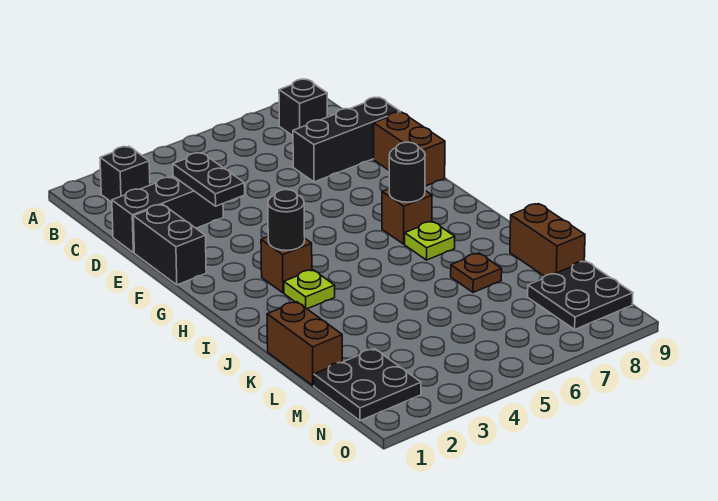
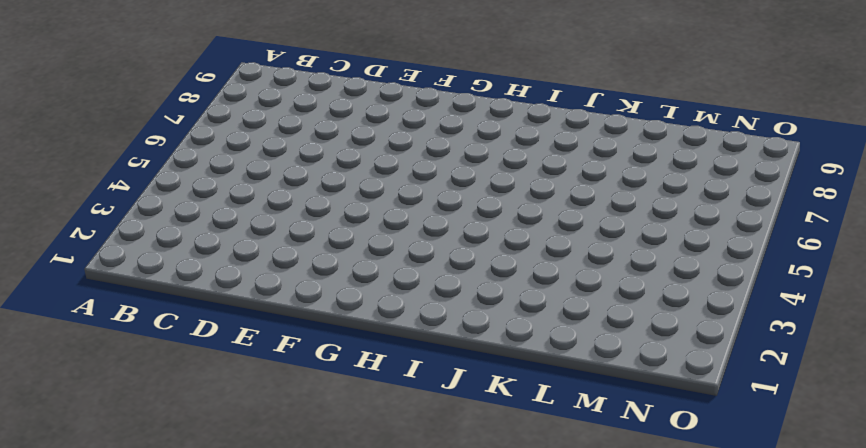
none -> black 1x1 brick [100,147,150,202]
none -> black 1x1 brick [279,79,327,136]
none -> black 1x3 brick [112,176,223,253]

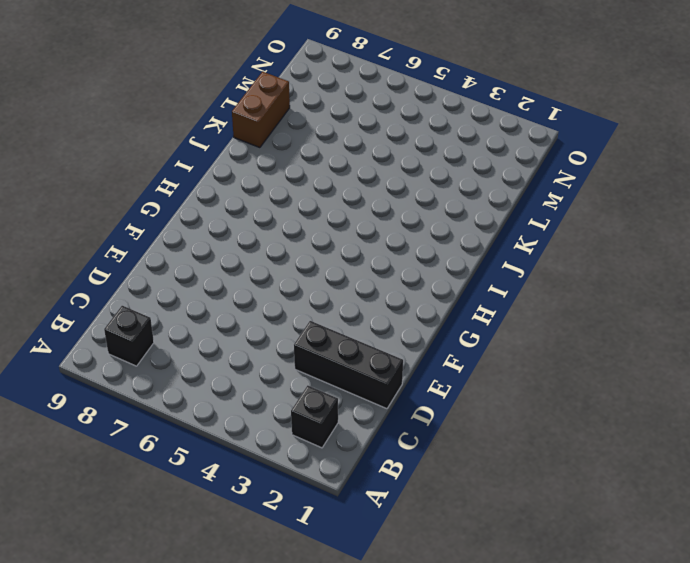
none -> black 1x3 brick [293,97,400,182]
none -> black 1x2 brick [133,204,206,285]
none -> brown 1x2 brick [374,112,445,186]

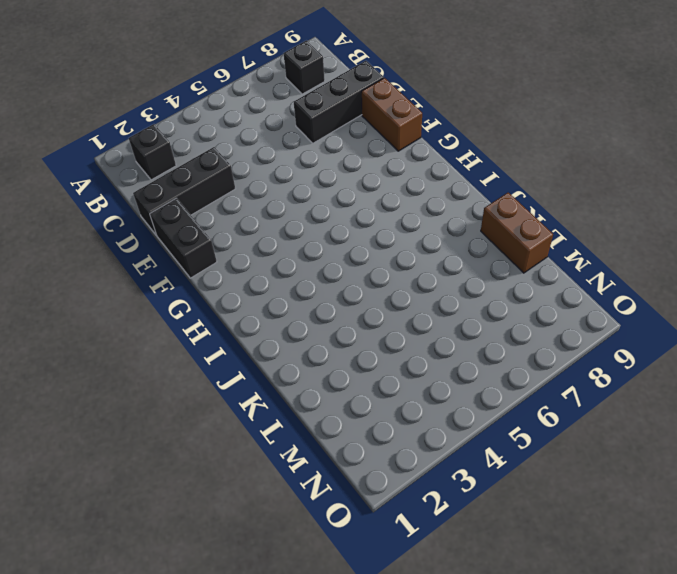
none -> brown 1x1 brick [261,237,312,293]
none -> brown 1x1 brick [382,189,432,244]
none -> lime 1x1 plate [284,270,335,309]

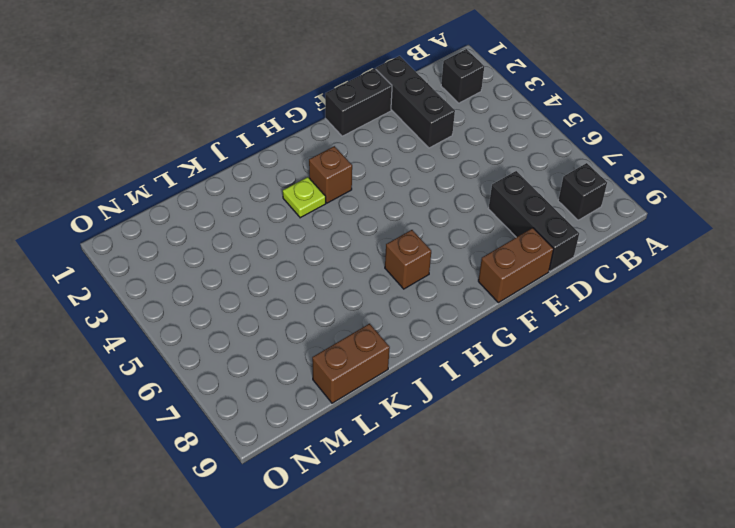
none -> lime 1x1 plate [405,222,455,260]
none -> brown 1x2 brick [267,302,342,385]
none -> brown 1x1 plate [451,253,502,292]

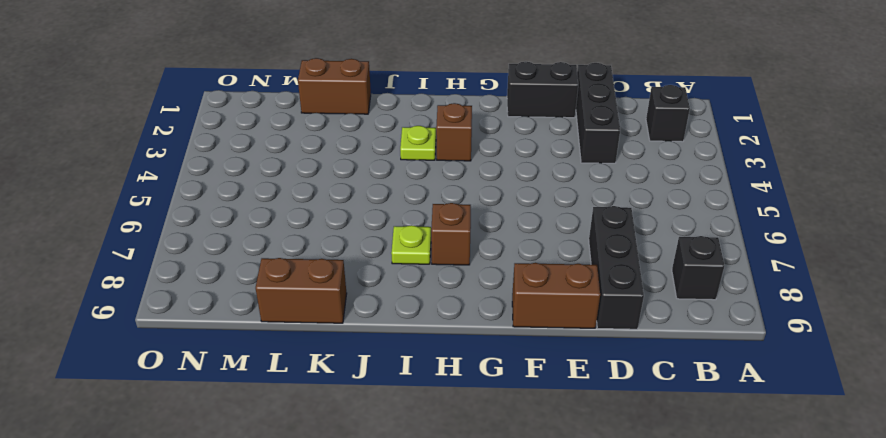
none -> brown 1x1 plate [451,253,502,292]
none -> black 2x2 plate [314,349,421,421]
none -> black 2x2 plate [528,261,633,329]

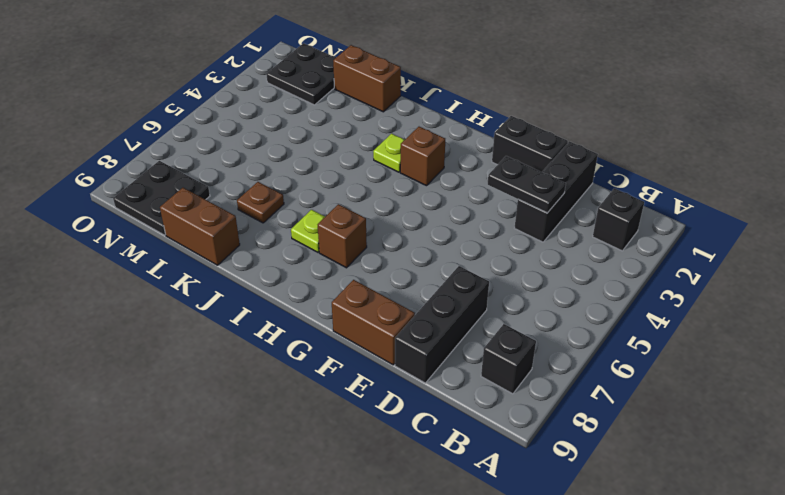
none -> black 1x1 round brick [268,190,305,251]
none -> black 1x1 round brick [389,142,425,202]

